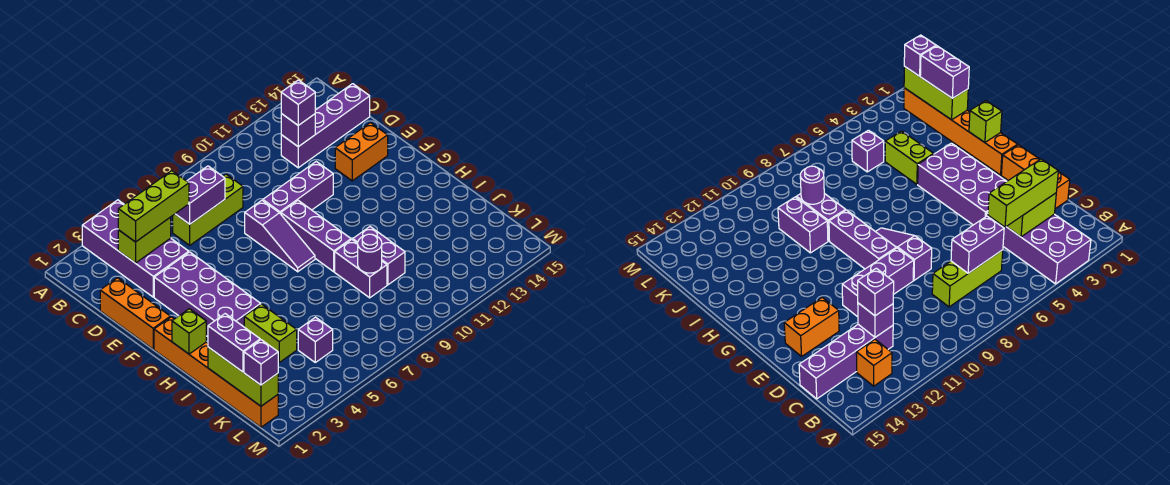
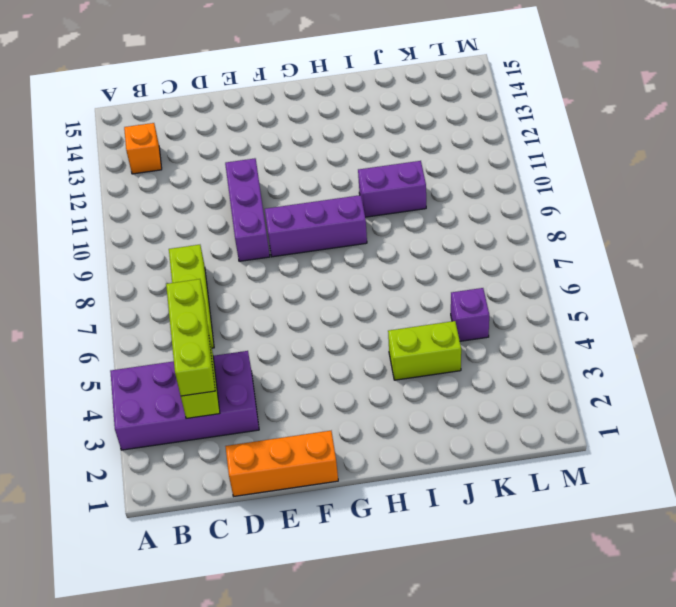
none -> purple 1x4 brick [281,84,370,168]
none -> purple 2x4 brick [154,252,261,337]
none -> purple 1x3 slope [245,200,315,272]

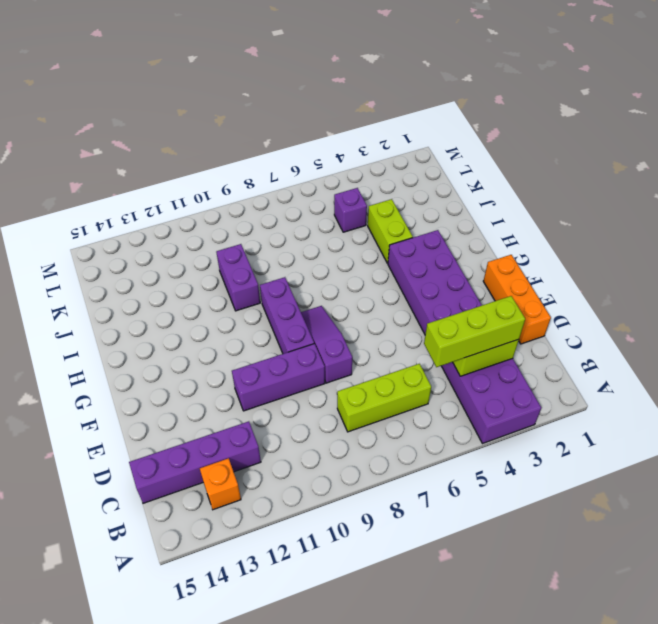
none -> orange 1x2 brick [335,123,388,181]
none -> orange 1x6 brick [154,317,278,427]
none -> purple 1x2 brick [335,240,387,298]

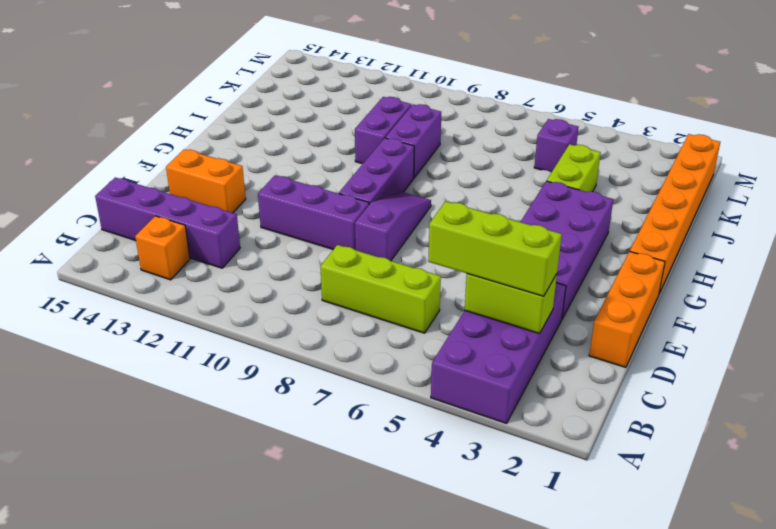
none -> purple 1x2 brick [175,166,225,224]
none -> purple 1x1 brick [281,114,315,147]
none -> lime 1x1 brick [172,309,206,354]

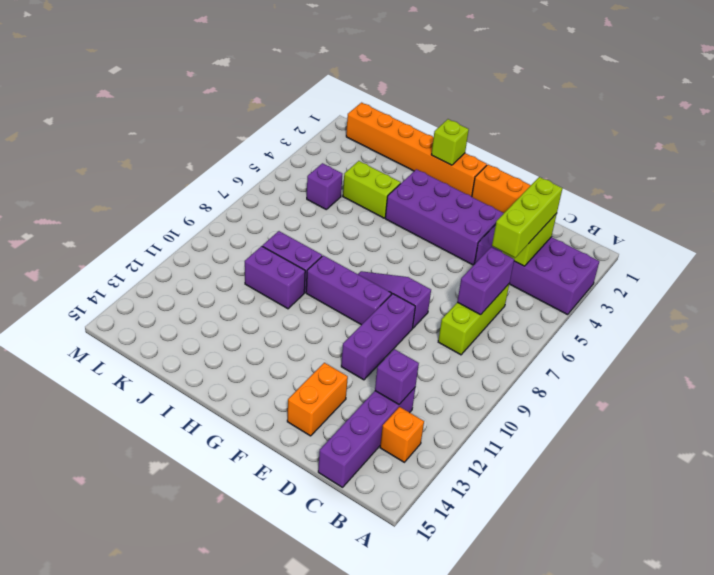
none -> lime 1x3 brick [208,347,278,406]
none -> purple 1x1 round brick [358,234,382,273]
none -> purple 1x1 brick [281,80,315,125]

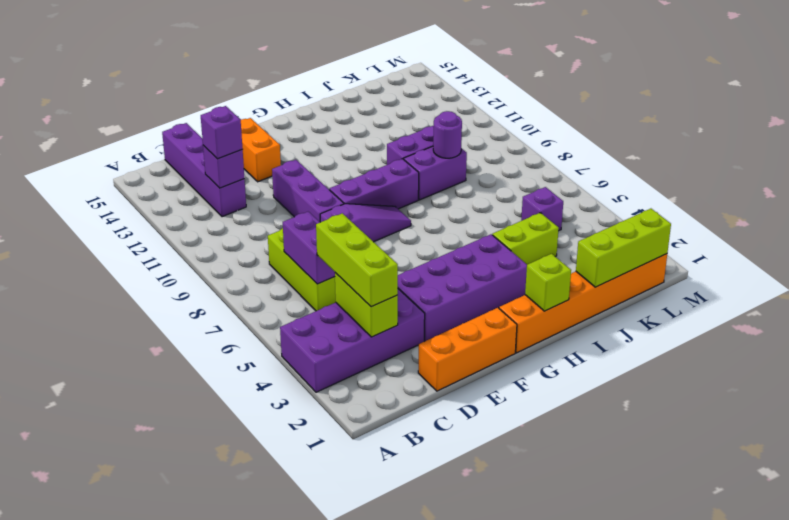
none -> orange 1x1 brick [856,339,892,386]
none -> purple 1x2 brick [208,314,260,372]
none -> purple 1x1 brick [244,340,278,385]

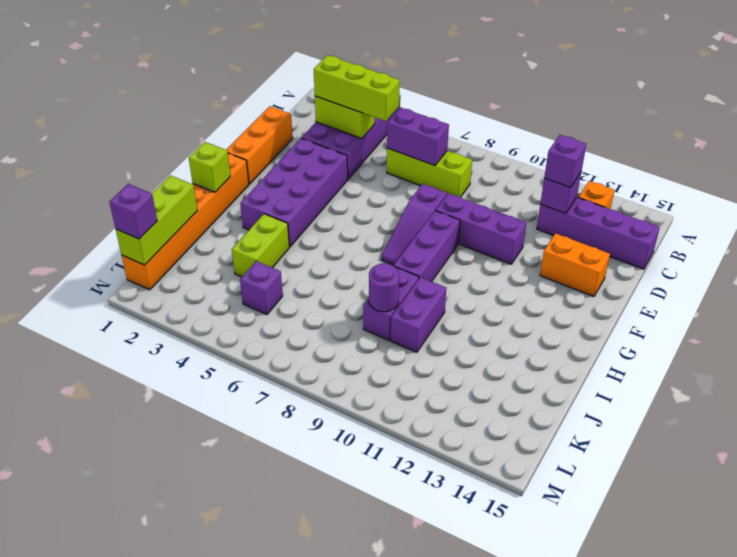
none -> purple 1x2 brick [208,314,260,372]

